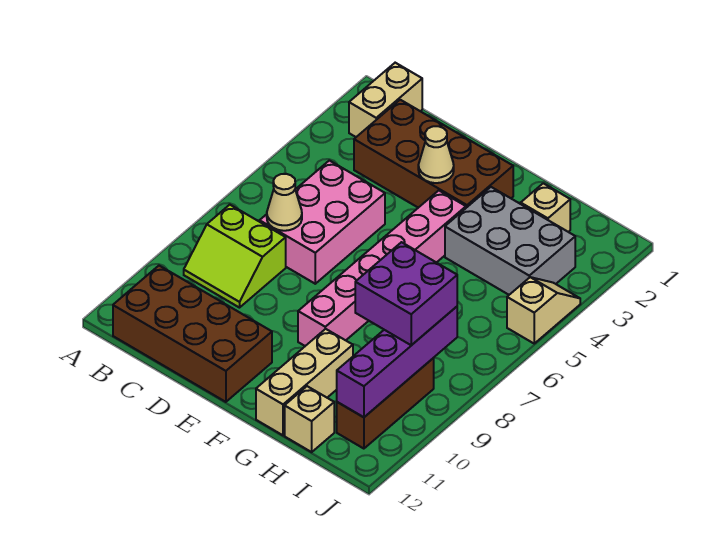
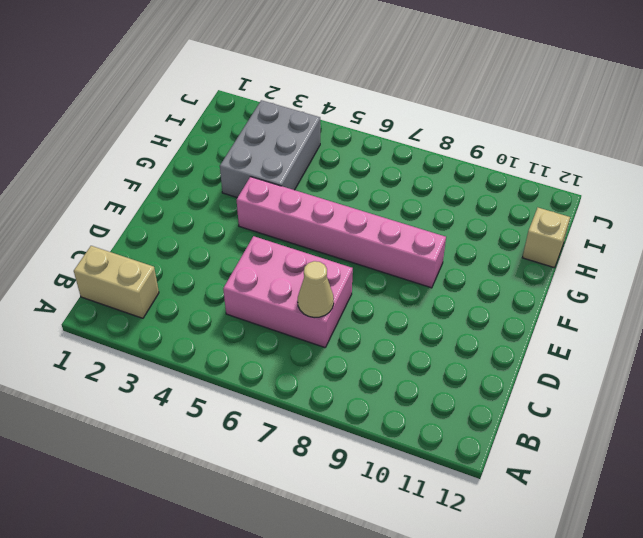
none -> lime 2x2 slope [184,205,286,308]
none -> brown 2x4 brick [113,266,272,402]
none -> brown 2x4 brick [354,100,513,208]

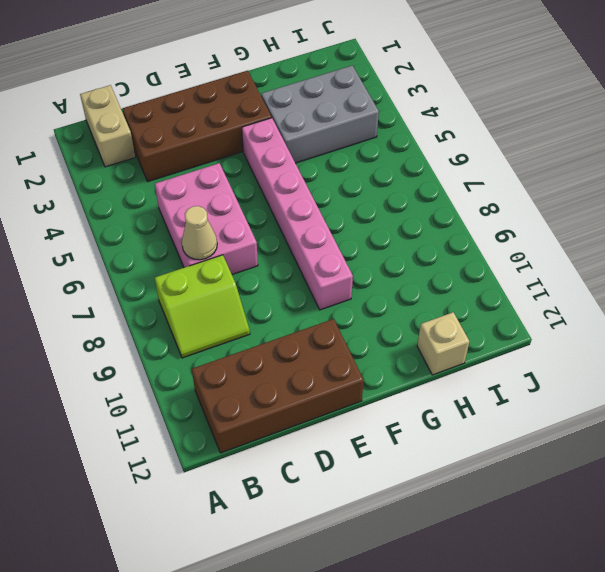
none -> tan 1x3 brick [256,329,353,435]
none -> tan 1x1 brick [521,183,570,232]
none -> brown 1x3 brick [337,358,434,449]

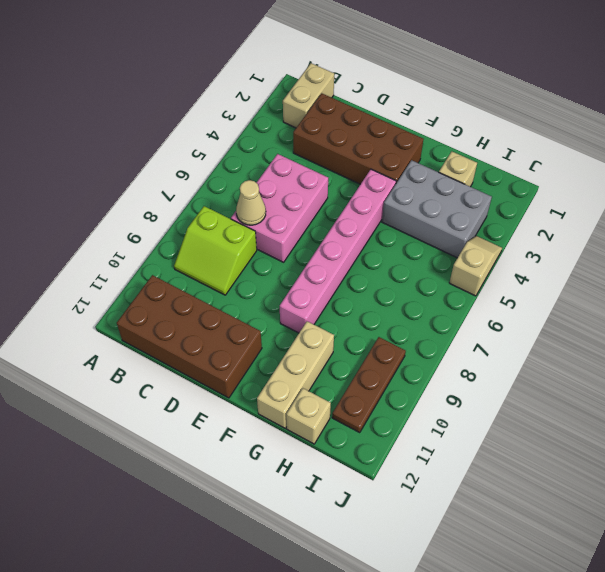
brown 1x3 plate [332,337,406,433] -> brown 1x3 brick [337,358,434,449]
none -> tan 1x1 cone [418,126,454,183]
none -> purple 1x4 brick [337,307,457,417]
none -> purple 2x2 brick [355,242,457,345]

